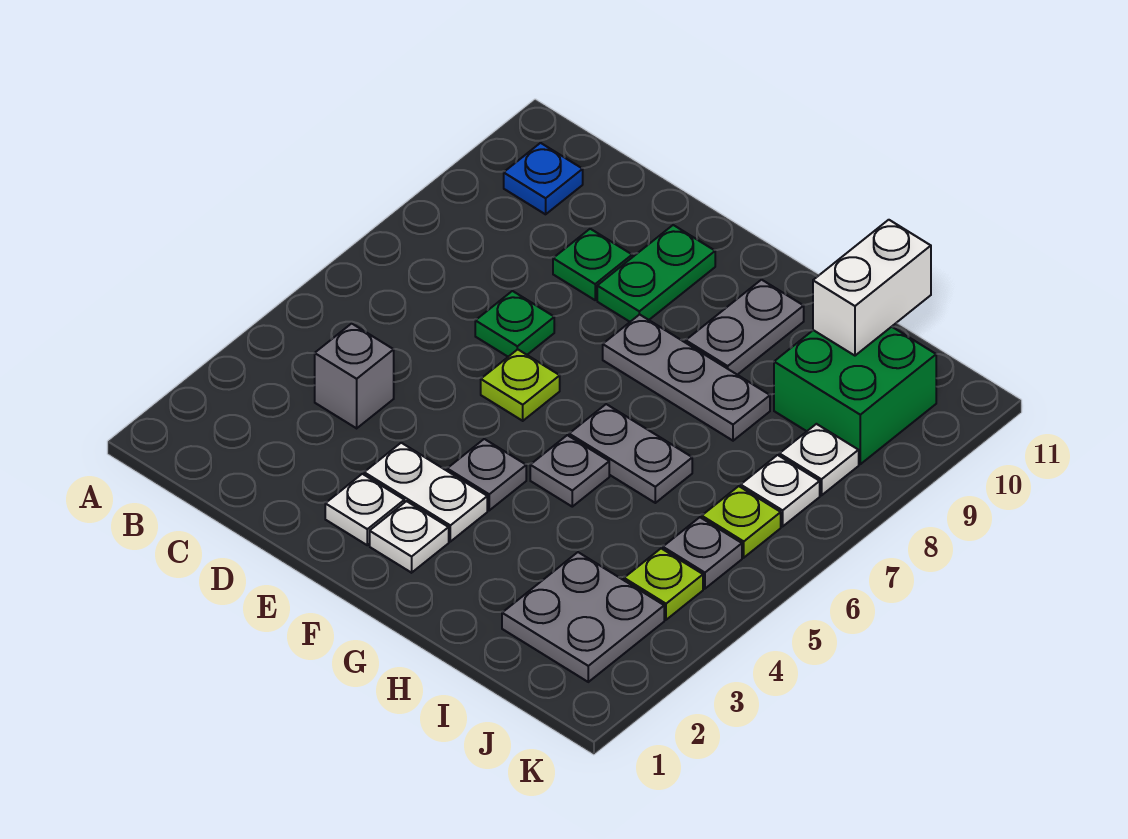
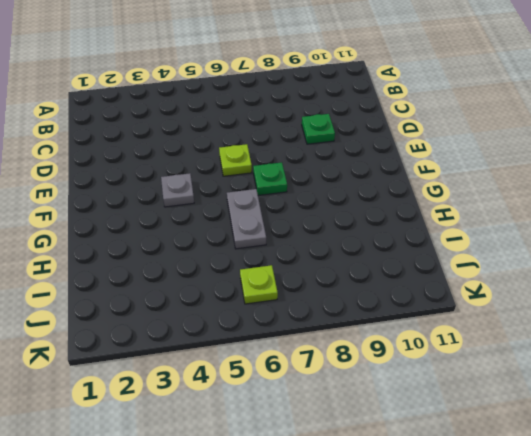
green 1x1 plate [253,162,287,195] -> green 1x1 plate moved to [475,291,554,357]
none -> blue 1x1 plate [504,143,583,214]
none -> grey 1x1 brick [315,323,394,428]
none -> white 1x1 plate [325,474,404,545]

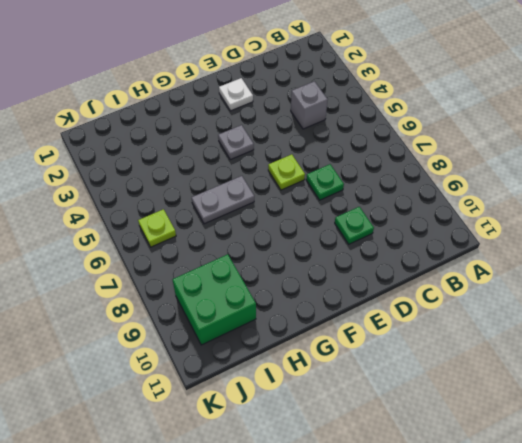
none -> blue 1x1 plate [504,143,583,214]
none -> white 1x2 plate [364,443,487,542]
none -> green 1x2 plate [597,225,715,322]

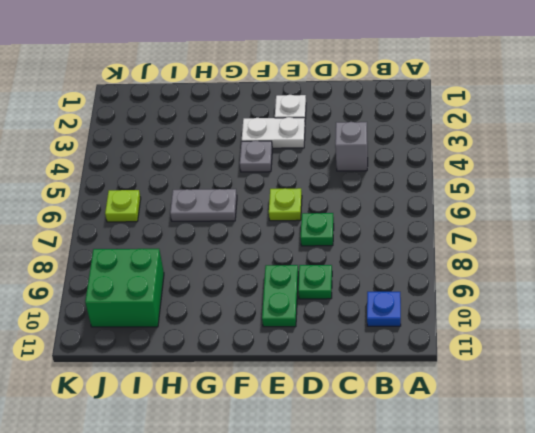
none -> white 1x1 plate [370,501,449,573]
none -> grey 1x3 plate [603,314,770,441]
none -> grey 1x1 plate [530,435,609,507]

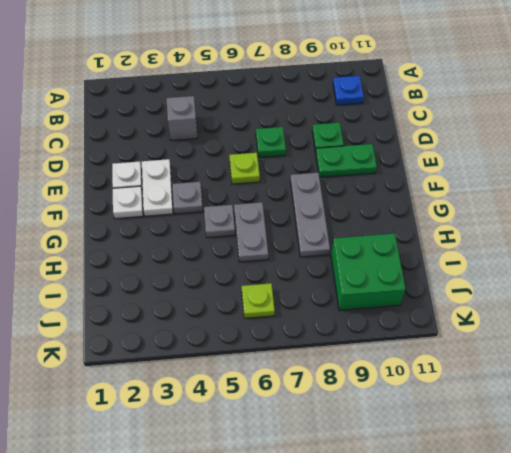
none -> grey 1x2 plate [686,280,804,375]
none -> grey 2x2 plate [502,552,664,682]
none -> lime 1x1 plate [624,549,703,620]

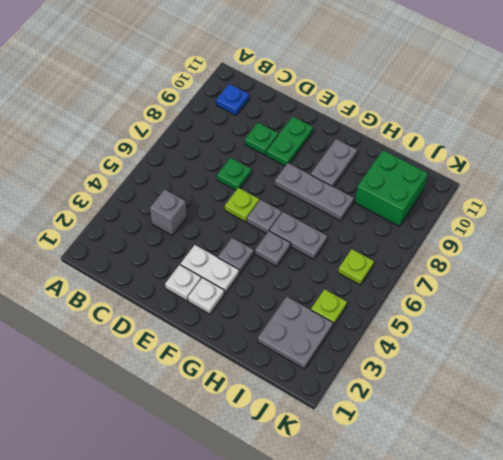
grey 1x1 plate [247,200,282,234] -> grey 1x1 plate moved to [663,517,742,589]
none -> white 1x1 plate [741,455,820,526]
none -> white 1x1 plate [779,424,859,495]
none -> white 1x2 brick [813,220,931,356]

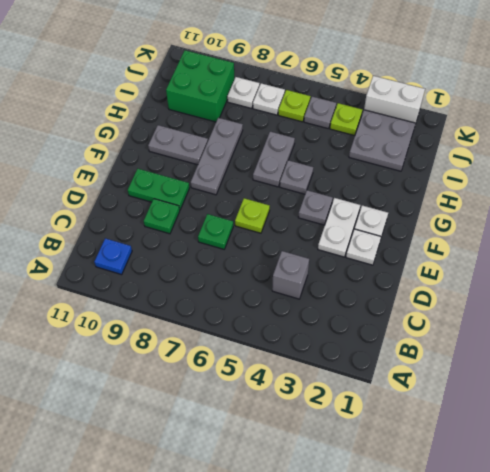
white 1x2 brick [364,76,425,123] -> white 1x2 brick moved to [813,220,931,356]

